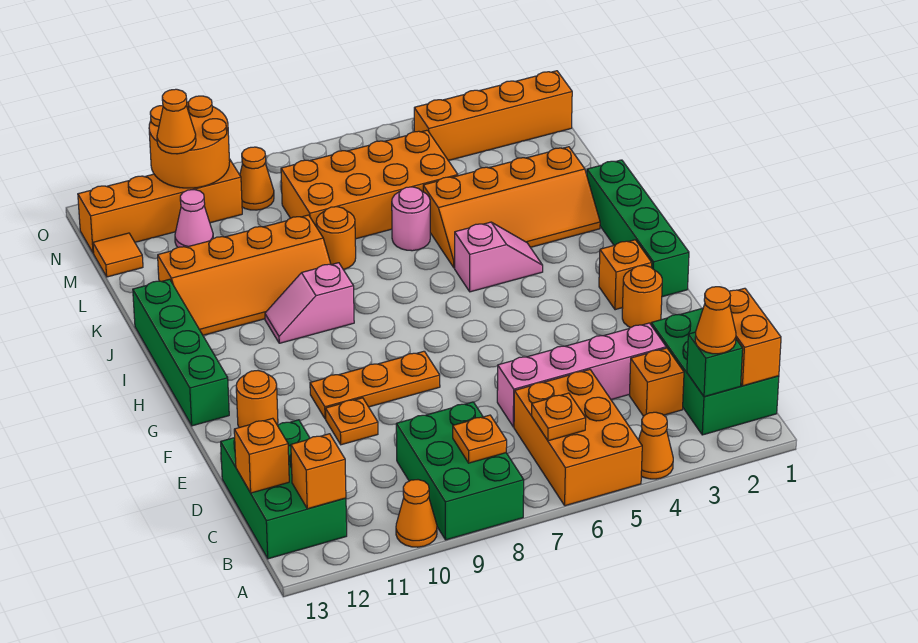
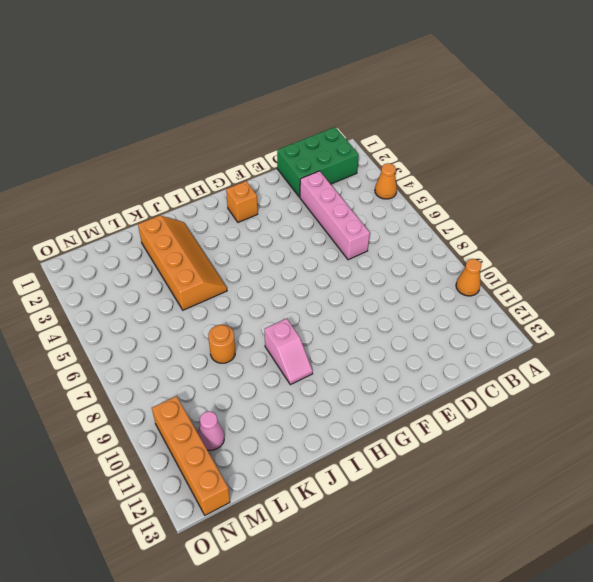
none -> orange 2x3 brick [514,370,642,506]
none -> green 2x3 brick [396,402,524,540]
none -> green 2x3 brick [221,420,347,559]
none -> orange 1x1 brick [629,348,684,416]

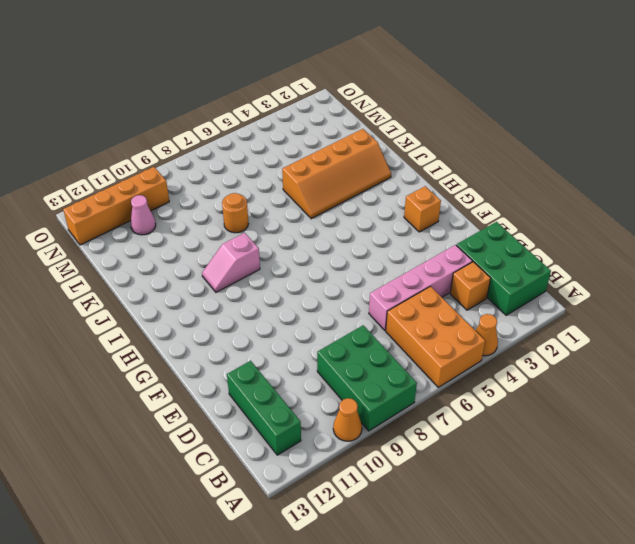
green 1x3 brick [227,361,301,455] -> green 2x3 brick [221,420,347,559]
none -> orange 1x1 plate [326,398,378,445]
none -> orange 1x1 round brick [622,265,662,328]
none -> orange 1x3 plate [310,351,440,419]
none -> orange 1x1 round brick [236,371,278,428]

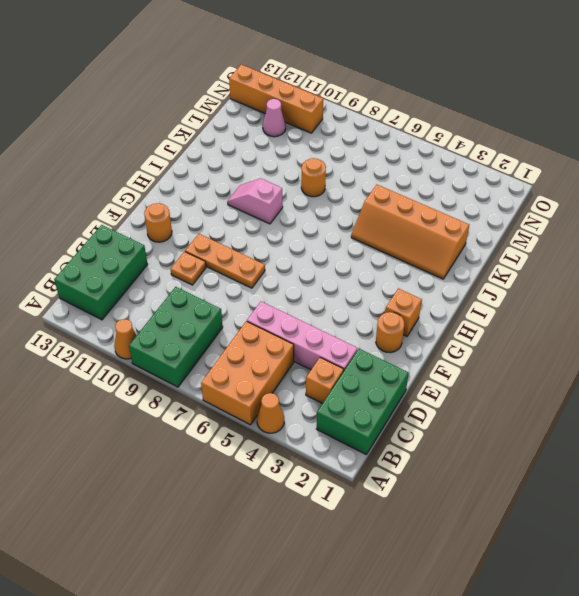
none -> green 1x4 brick [587,160,689,297]
none -> green 1x4 brick [133,279,229,426]
none -> pink 1x2 slope [455,222,543,292]
none -> orange 2x4 slope [158,215,331,335]

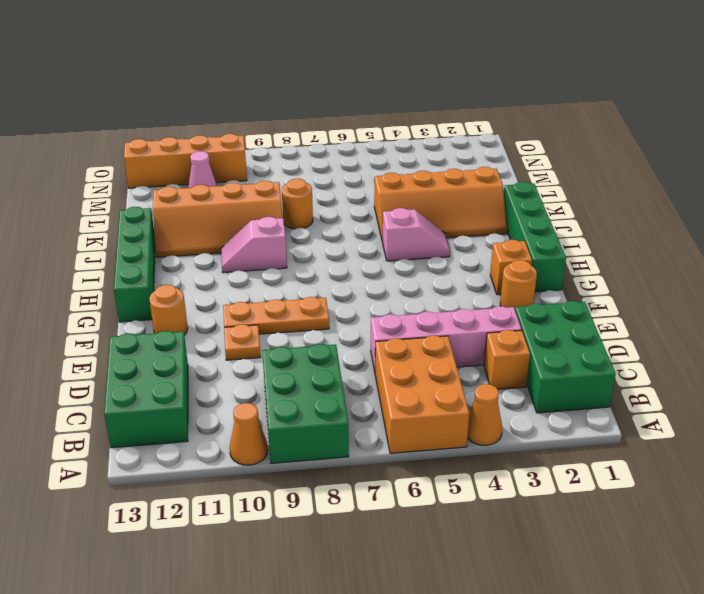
none -> pink 1x1 round brick [392,187,430,251]
none -> orange 2x4 brick [281,130,458,239]
none -> orange 1x1 tile [93,233,143,277]
none -> orange 1x4 brick [414,71,572,161]

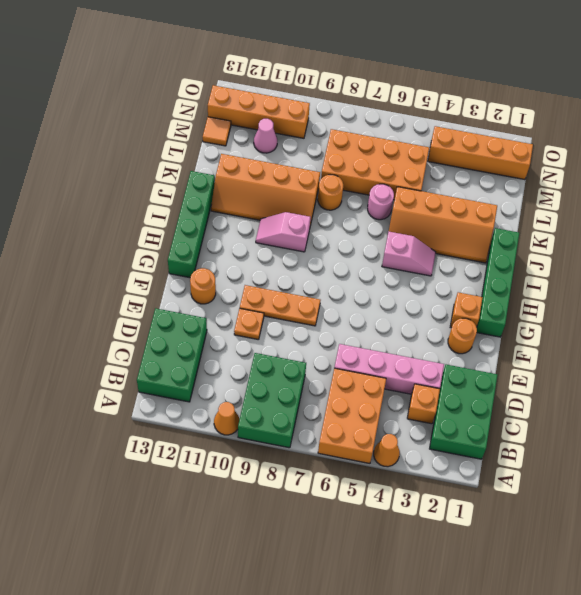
none -> orange 1x1 cone [240,147,274,210]
none -> orange 1x2 brick [729,288,781,386]
none -> green 1x1 brick [687,332,743,397]
none -> orange 1x1 plate [532,393,586,441]

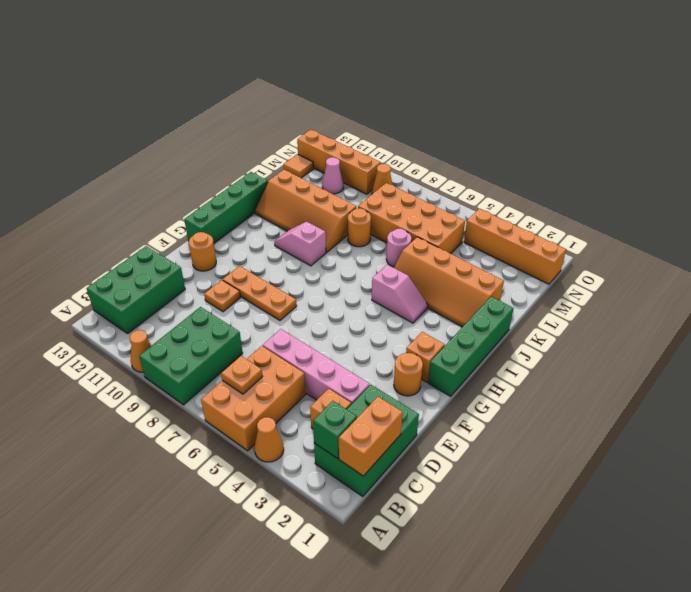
none -> orange 1x1 plate [453,415,507,463]
none -> orange 1x1 brick [291,434,346,509]
none -> orange 1x1 brick [234,418,289,493]
none -> orange 2x2 round brick [149,96,230,188]

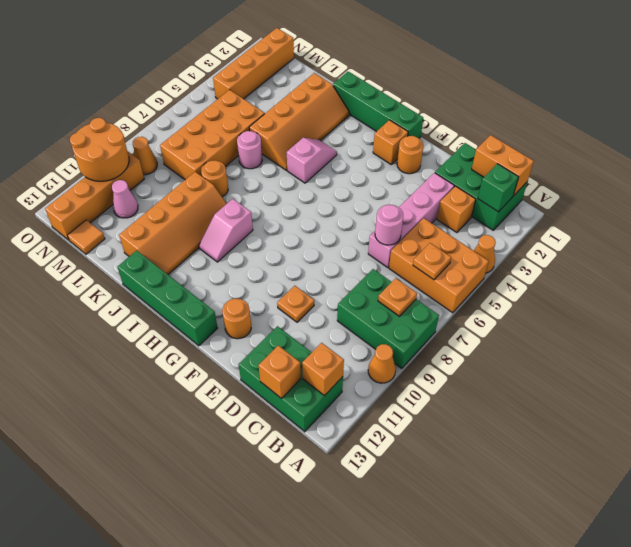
pink 1x1 round brick [375,204,403,245] -> none
none -> orange 1x3 plate [310,351,440,419]
none -> orange 1x1 cone [695,287,736,354]
none -> orange 1x1 cone [157,89,196,154]

